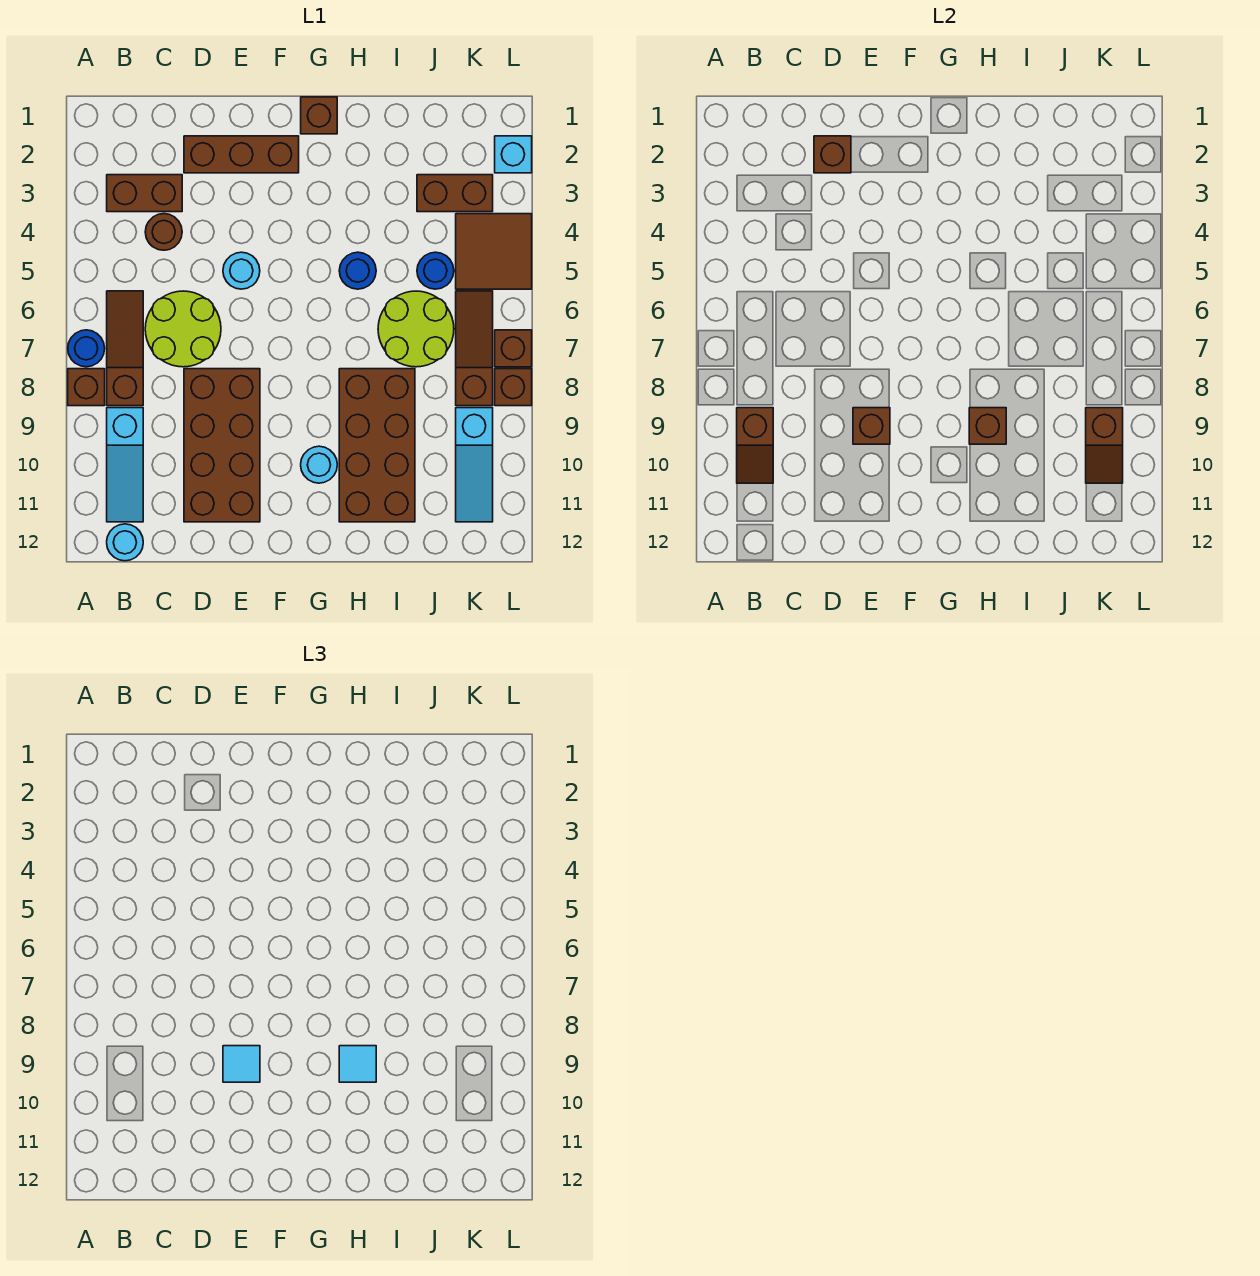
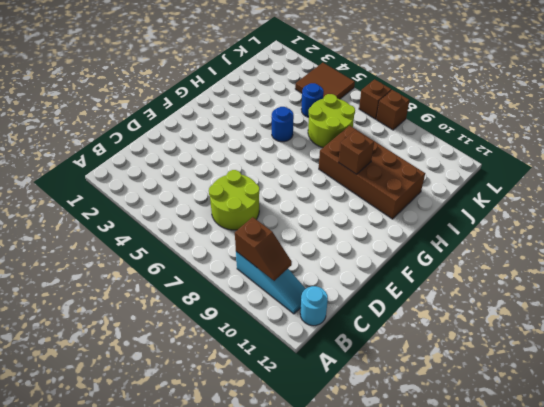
none -> blue 1x1 round brick [68,330,105,367]
none -> brown 1x1 brick [68,369,105,406]
none -> brown 1x2 brick [107,175,182,212]
none -> brown 1x3 slope [107,291,143,406]

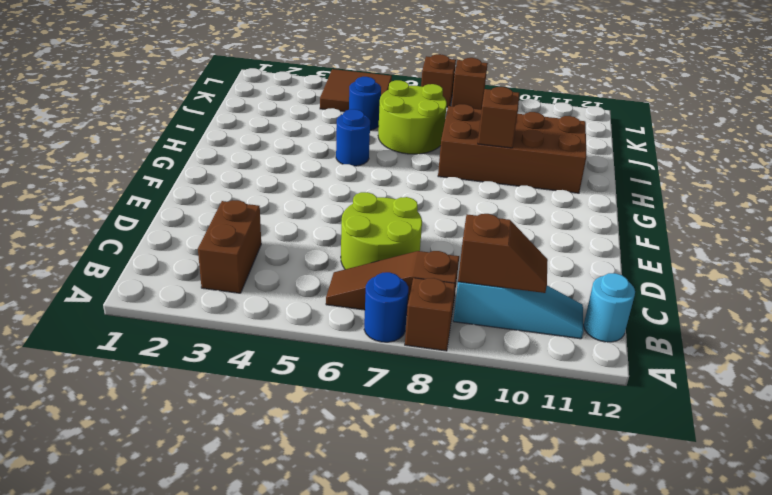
none -> brown 1x1 round brick [145,214,182,250]
none -> brown 1x3 brick [184,136,299,173]
none -> brown 2x4 brick [184,369,260,522]
none -> cyan 1x1 round brick [223,252,260,289]

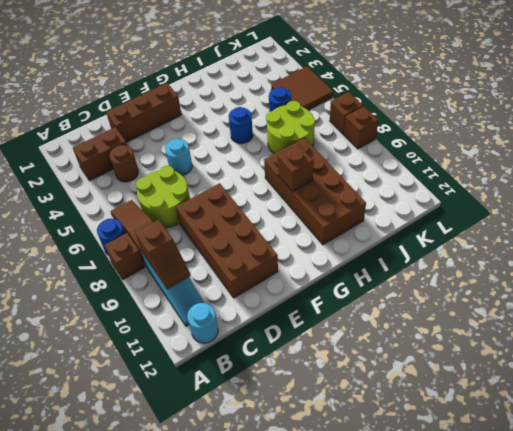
none -> brown 1x1 brick [301,97,337,134]
none -> cyan 1x1 round brick [301,446,337,483]
none -> brown 1x2 brick [417,175,493,212]
none -> brown 1x3 slope [456,291,493,406]

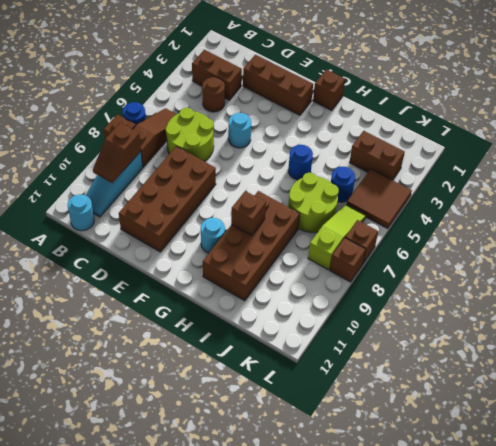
lime 1x3 slope [308,205,366,270] -> brown 1x3 slope [456,291,493,406]
none -> cyan 1x3 slope [456,408,493,522]
none -> cyan 1x1 brick [495,136,532,173]
none -> brown 1x1 brick [814,136,851,173]
none -> brown 1x1 brick [853,408,890,444]

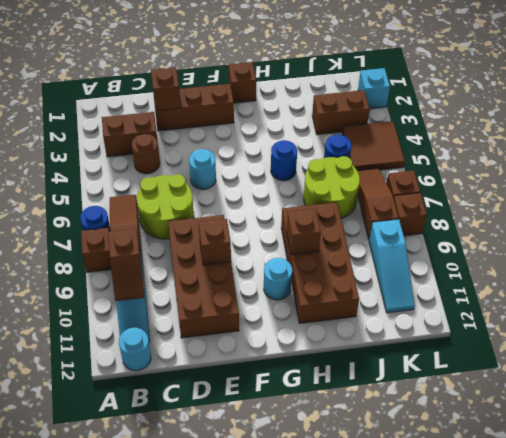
none -> brown 1x2 slope [1086,408,1123,483]
none -> cyan 1x1 tile [223,1046,260,1082]
none -> cyan 1x1 tile [339,1046,376,1082]

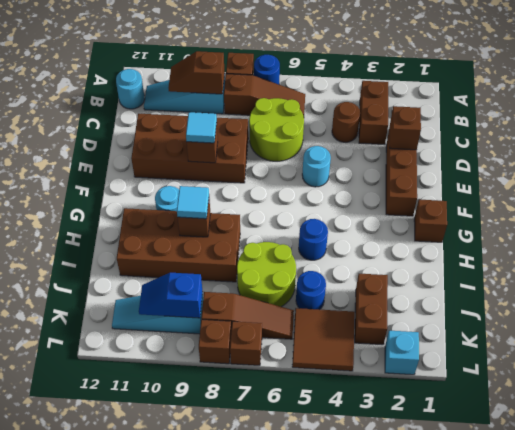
blue 1x2 slope [139,273,203,318] -> brown 1x2 slope [1086,408,1123,483]

